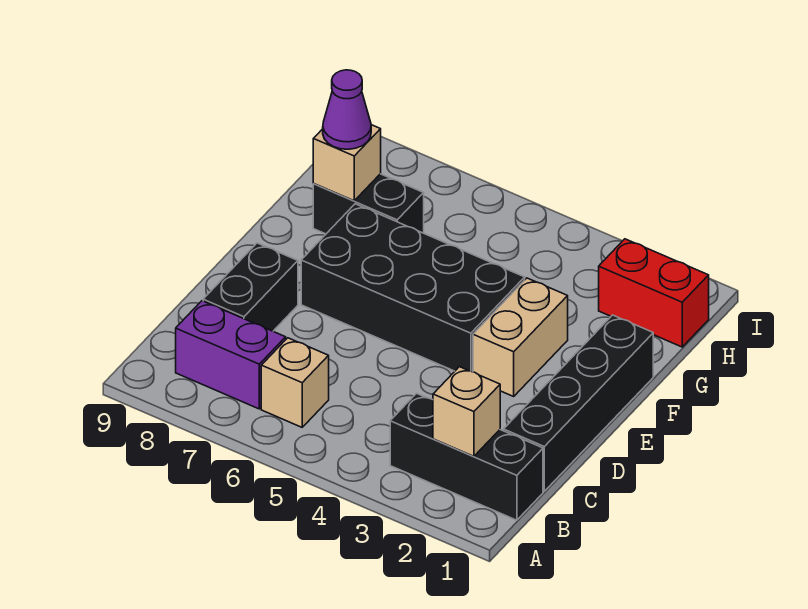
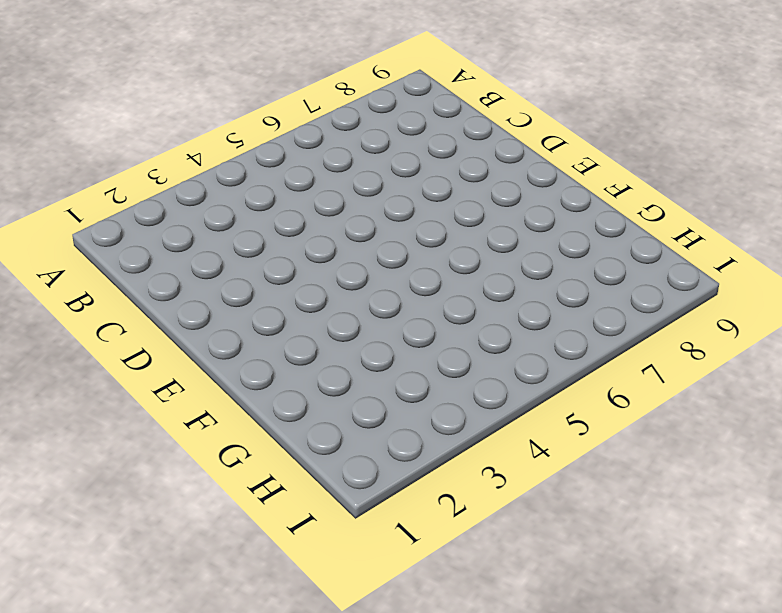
none -> black 1x3 brick [390,394,543,520]
none -> tan 1x1 brick [261,338,329,427]
none -> purple 1x2 brick [176,301,286,409]

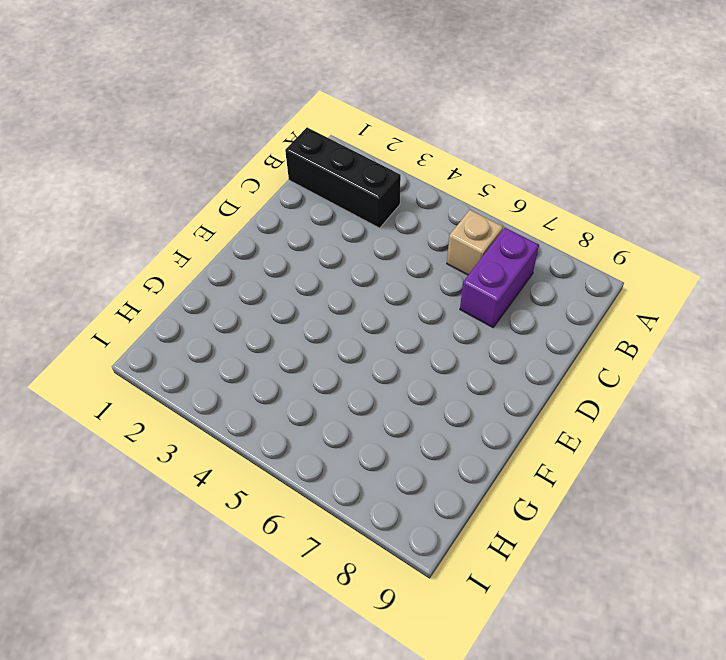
purple 1x2 brick [460,228,539,327] -> purple 1x2 brick turned to [176,301,286,409]
none -> black 1x4 brick [504,315,653,491]
none -> black 1x2 brick [203,243,298,331]
none -> tan 1x2 brick [473,278,568,396]

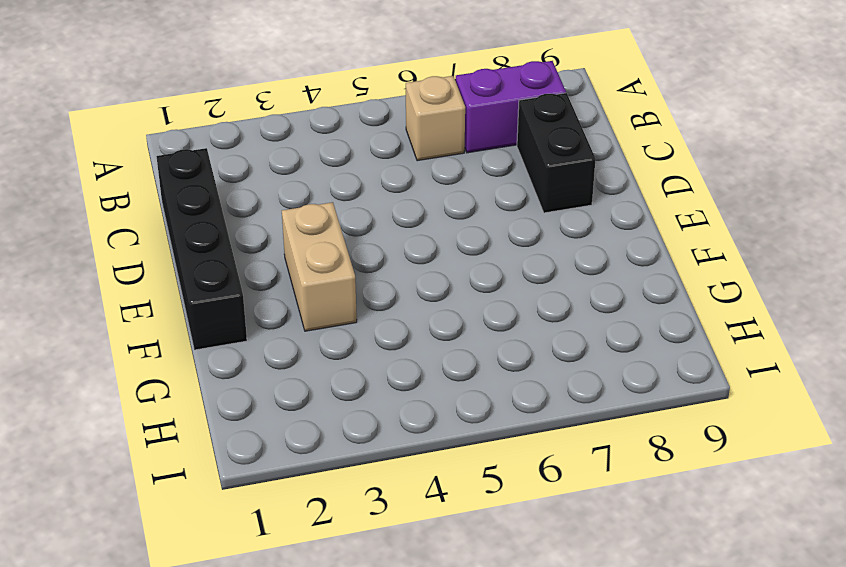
none -> black 1x3 brick [390,394,543,520]
none -> black 2x4 brick [301,204,525,372]
none -> black 1x2 brick [313,174,424,234]

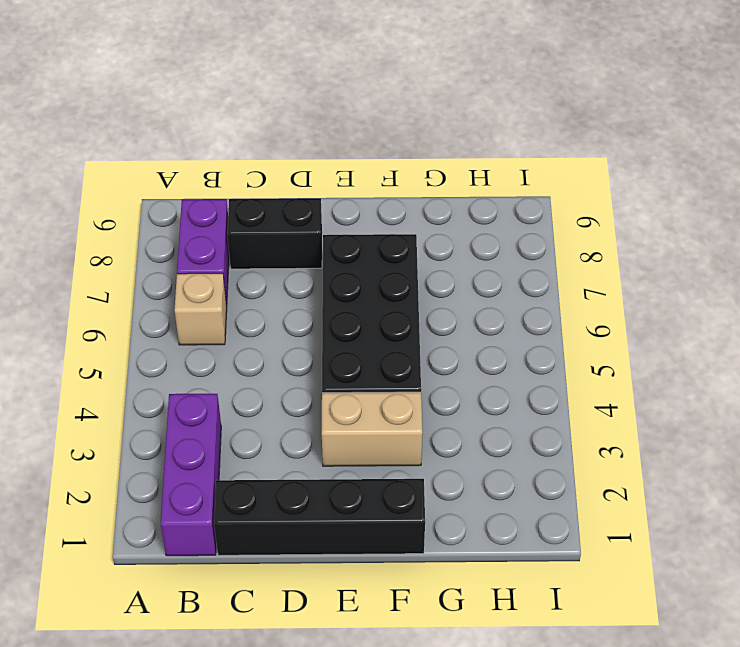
purple 1x3 brick [161,394,221,556] -> black 1x3 brick [390,394,543,520]
none -> black 1x2 brick [313,174,424,234]
none -> red 1x2 brick [599,239,709,347]
none -> tan 1x1 brick [433,367,500,456]

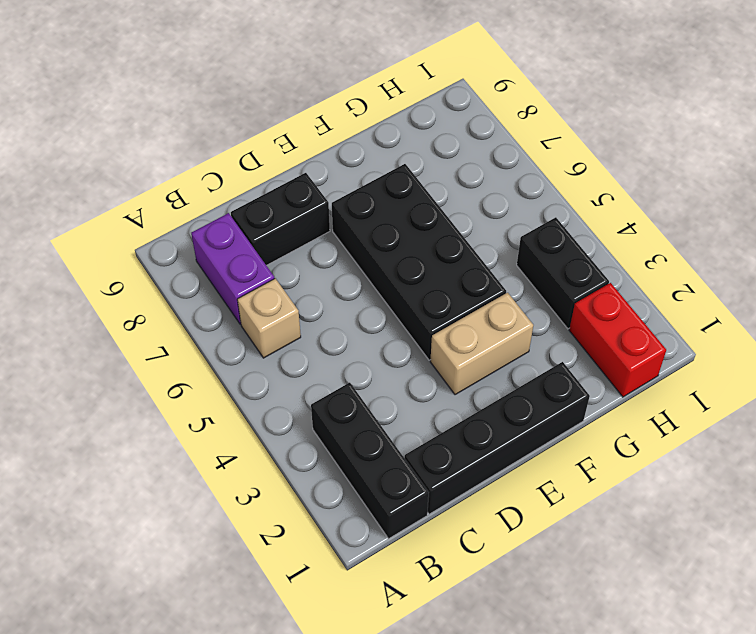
black 1x2 brick [517,217,609,329] -> black 1x2 brick moved to [313,174,424,234]
none -> tan 1x1 brick [433,367,500,456]
none -> tan 1x1 brick [313,125,381,201]
none -> purple 1x1 cone [323,70,371,149]

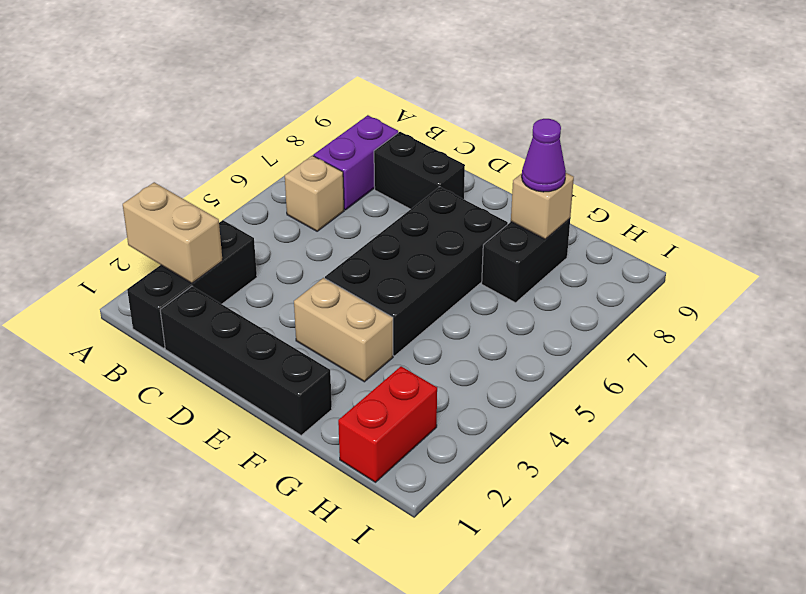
tan 1x2 brick [123,182,222,283] -> tan 1x1 brick [433,367,500,456]

